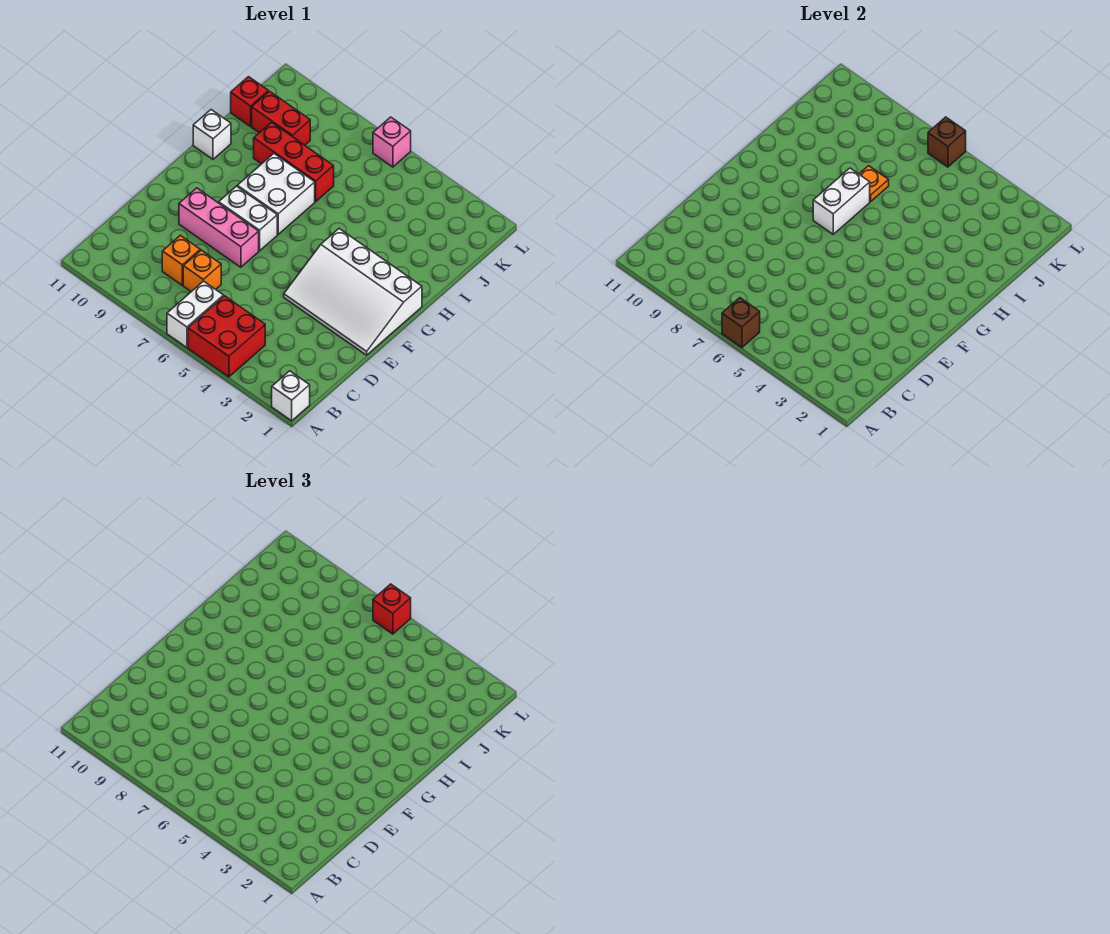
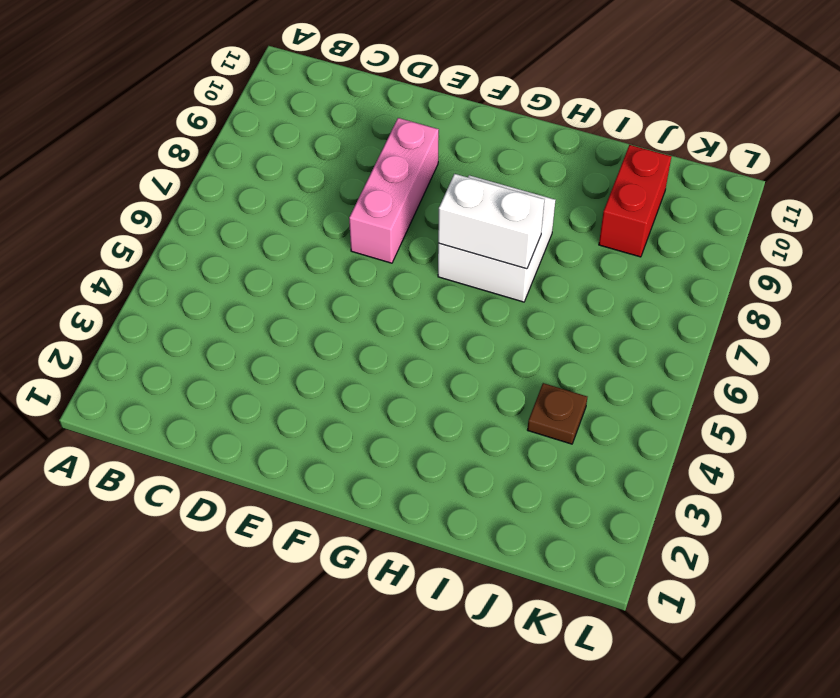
brown 1x1 plate [527,383,587,444] -> none
none -> white 1x1 brick [272,371,310,421]
none -> red 2x2 brick [188,296,265,377]
none -> white 1x2 brick [167,281,223,348]

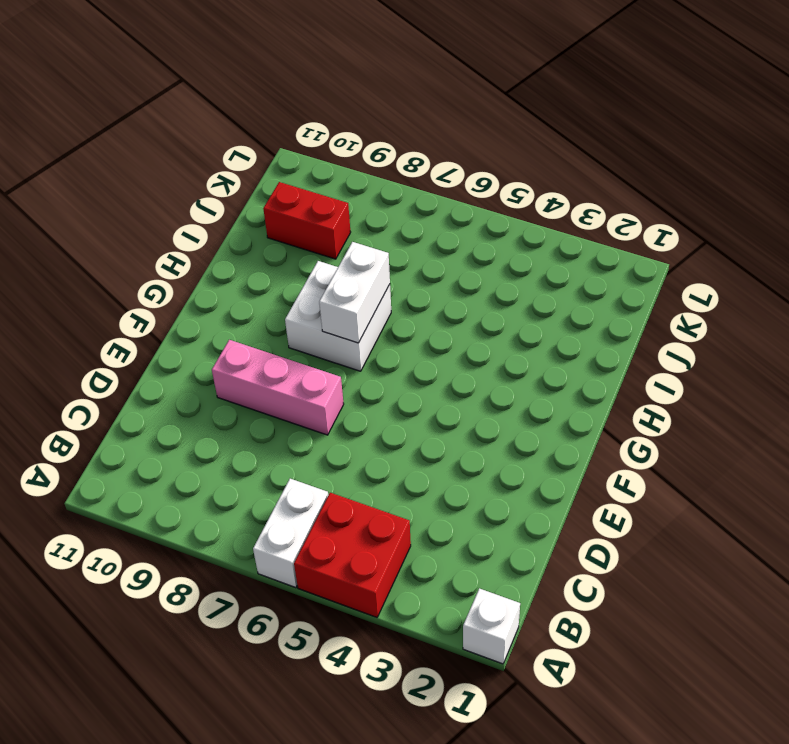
none -> orange 1x1 brick [183,250,221,292]
none -> orange 1x1 brick [162,235,200,285]
none -> white 3x4 slope [284,229,422,355]

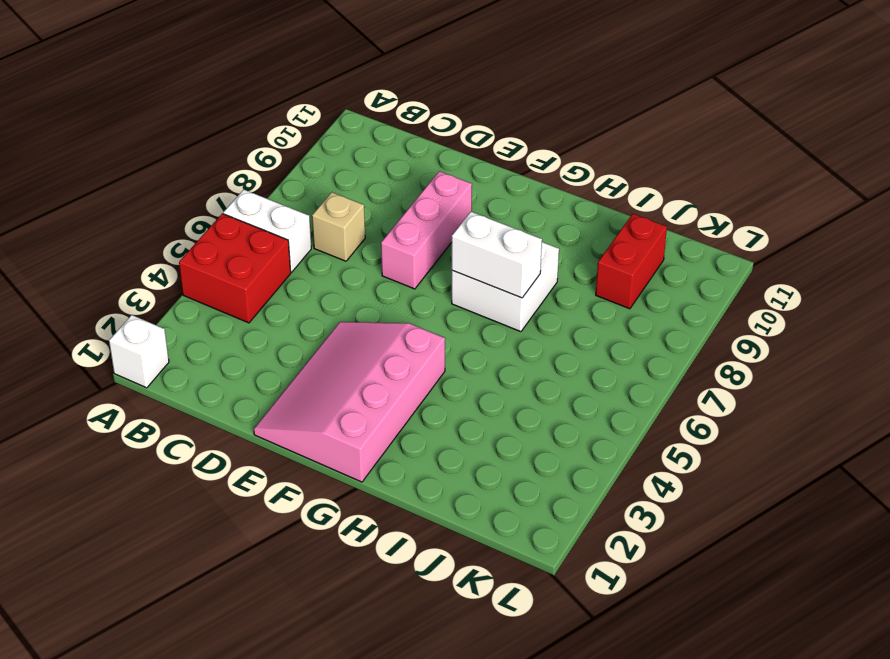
tan 1x1 brick [312,192,365,261] -> orange 1x1 brick [183,250,221,292]
pink 3x4 slope [254,322,445,482] -> white 3x4 slope [284,229,422,355]
none -> orange 1x1 brick [162,235,200,285]
none -> white 1x2 brick [219,186,277,251]
none -> white 1x1 brick [193,110,231,159]

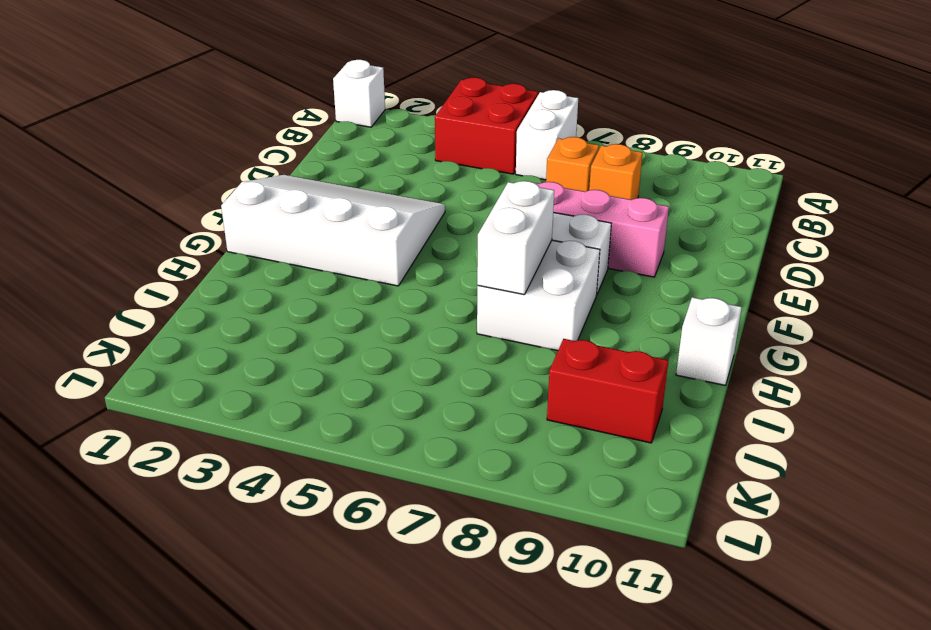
none -> red 1x3 brick [254,122,334,201]
none -> red 1x1 brick [231,77,268,127]
none -> pink 1x1 brick [373,117,411,167]

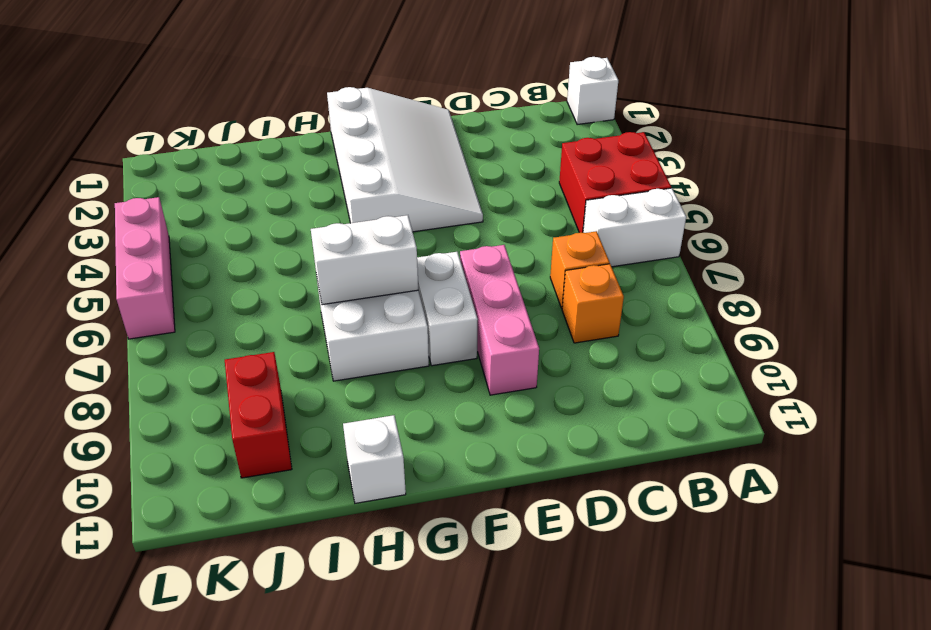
pink 1x3 brick [115,197,175,339] -> pink 1x1 brick [373,117,411,167]
none -> red 1x3 brick [254,122,334,201]
none -> red 1x1 brick [231,77,268,127]
none -> brown 1x1 brick [722,298,760,348]

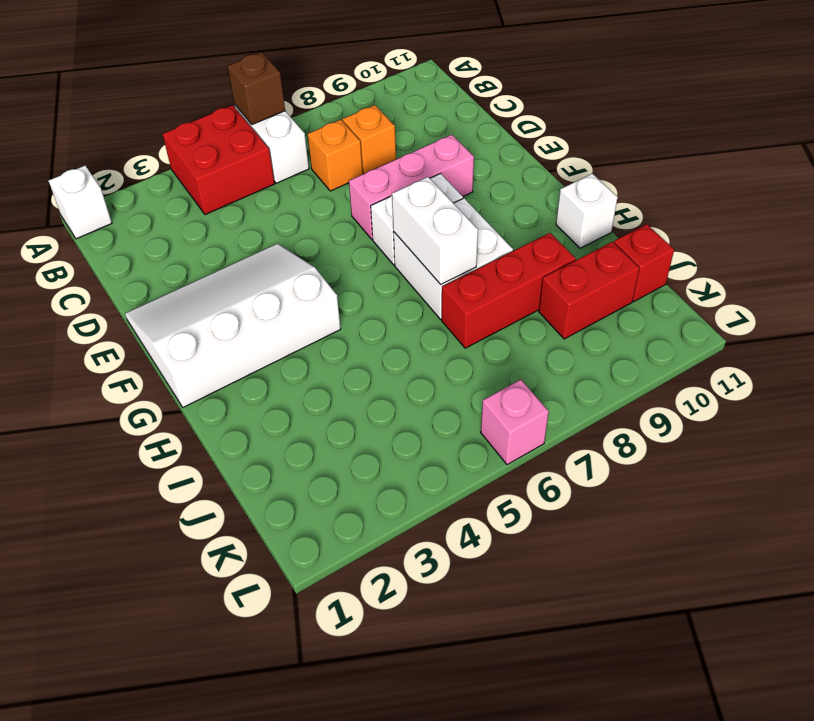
none -> orange 1x1 plate [859,166,889,201]
none -> brown 1x1 brick [928,117,966,167]
none -> red 1x1 brick [373,584,411,634]

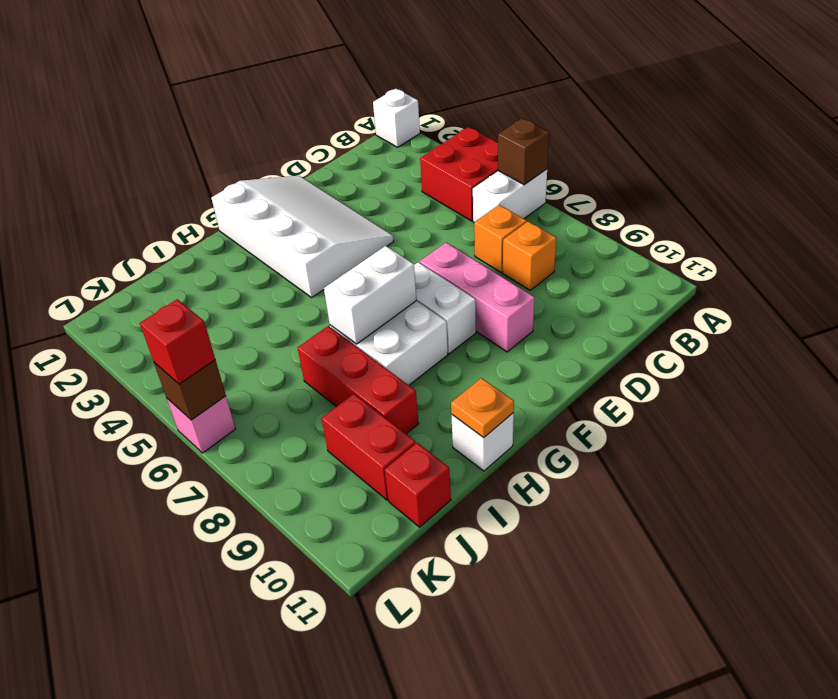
orange 1x1 plate [451,378,514,438] -> orange 1x1 plate moved to [859,166,889,201]

